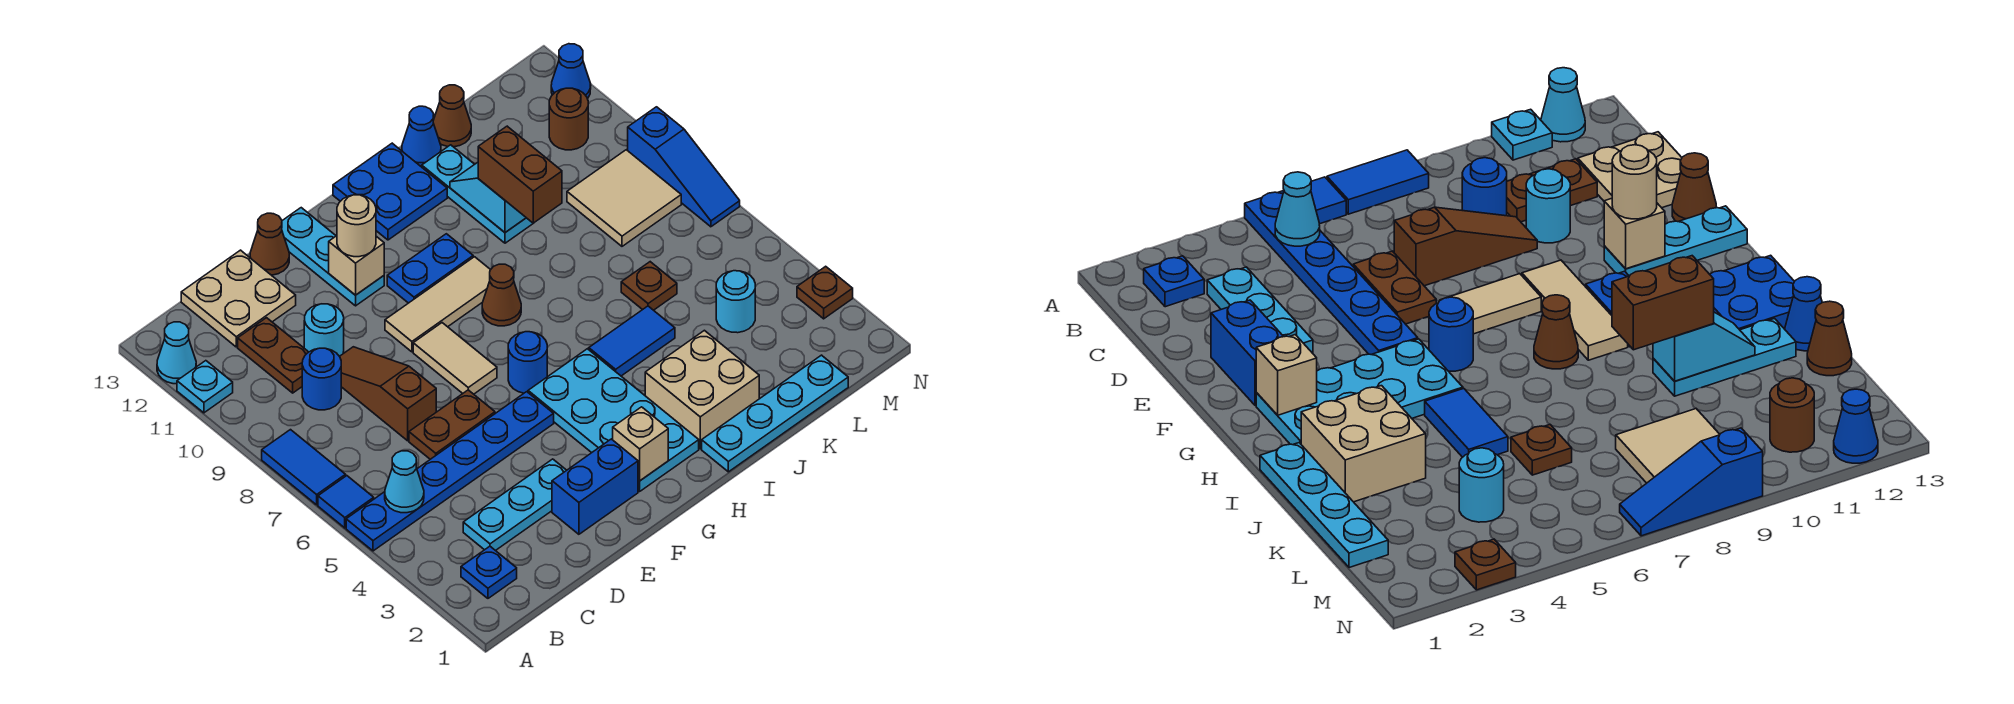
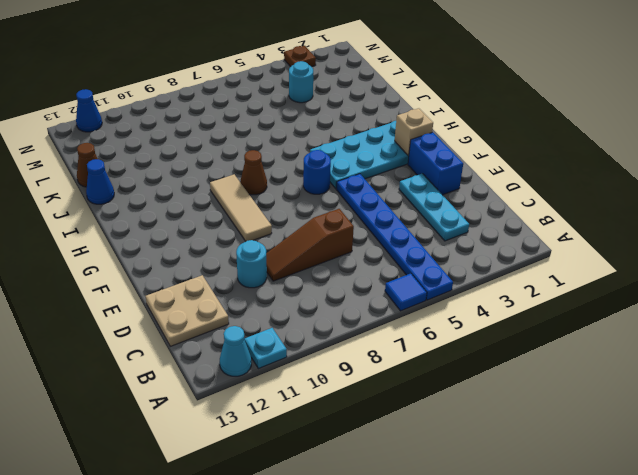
none -> blue 1x2 tile [262,430,346,505]
none -> blue 1x1 plate [461,546,517,598]
none -> blue 1x1 round brick [302,348,341,410]
none -> brown 1x2 plate [238,318,308,393]

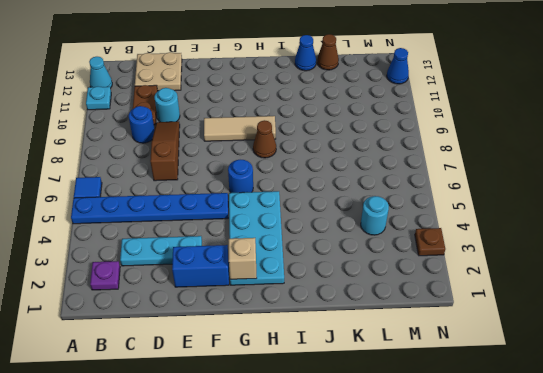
purple 1x1 plate [90,261,120,290] -> blue 1x1 plate [461,546,517,598]
none -> blue 1x2 tile [262,430,346,505]
none -> brown 1x2 plate [409,390,495,459]
none -> brown 1x1 cone [250,213,289,275]
none -> tan 1x2 tile [413,323,497,394]

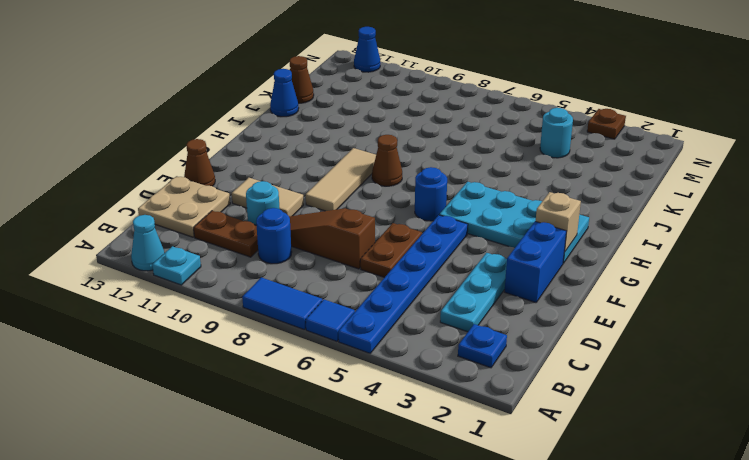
tan 1x2 tile [232,178,304,216] -> tan 1x2 tile moved to [413,323,497,394]
none -> cyan 1x3 plate [282,208,384,306]
none -> blue 1x2 plate [387,234,473,303]
none -> blue 2x2 plate [333,143,447,240]
none -> cyan 1x4 plate [702,355,848,472]

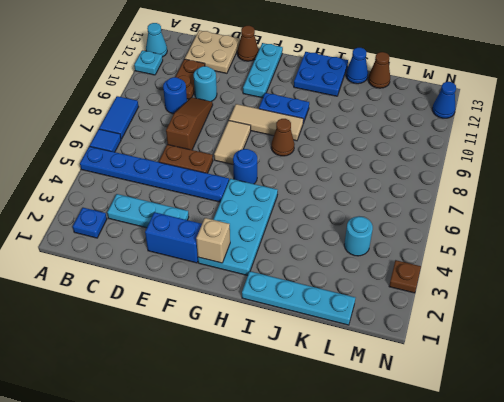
none -> tan 2x2 brick [645,330,759,449]
none -> blue 1x2 tile [589,306,675,376]
none -> cyan 1x3 plate [422,145,533,243]
none -> brown 1x1 plate [621,262,677,310]

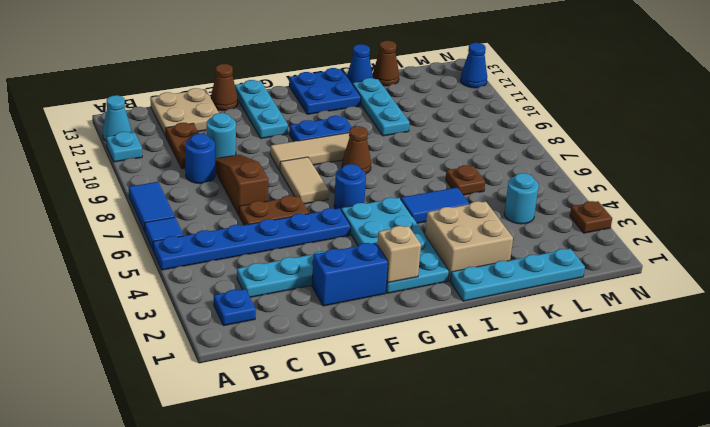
none -> tan 2x2 tile [567,150,681,246]
none -> brown 1x1 round brick [549,88,588,150]
none -> blue 1x3 slope [628,107,740,227]
none -> cyan 1x1 cone [385,451,424,513]

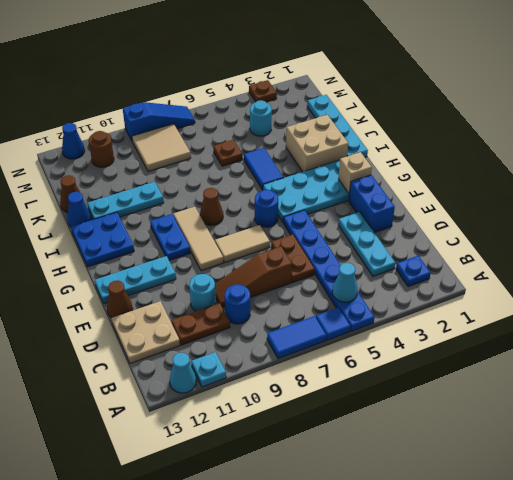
none -> tan 1x1 brick [329,236,384,295]
none -> cyan 1x2 slope [450,162,526,232]
none -> tan 1x1 round brick [337,195,376,257]
none -> brown 1x2 brick [478,126,562,223]

